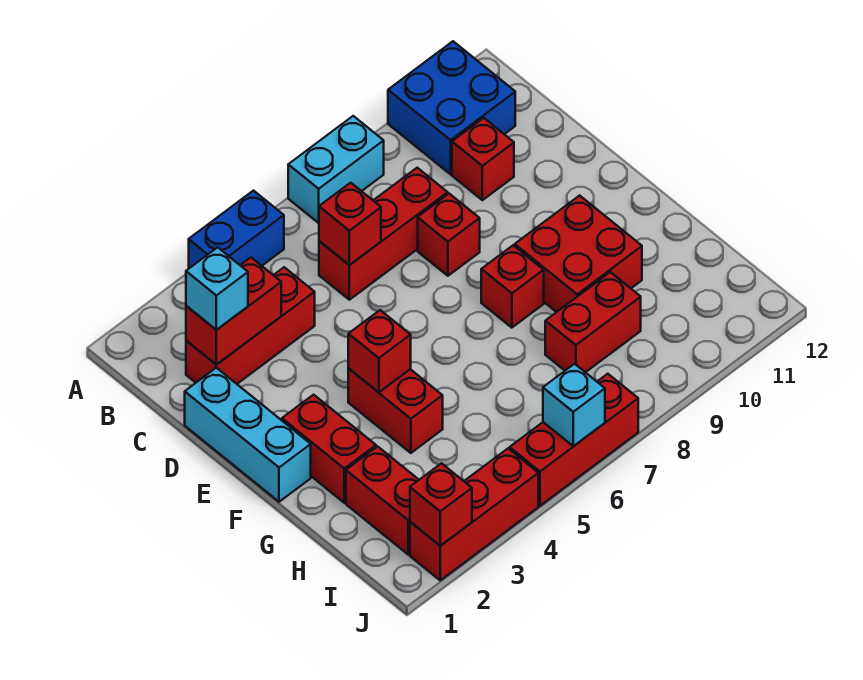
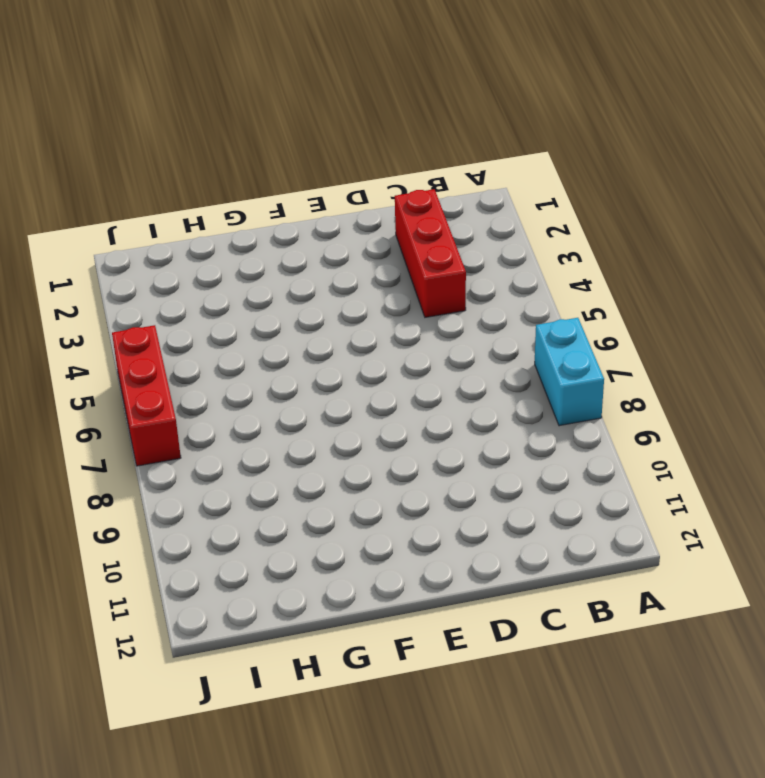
none -> blue 1x2 brick [189,191,284,268]
none -> blue 2x2 brick [388,41,515,174]
none -> red 1x3 brick [319,168,448,300]

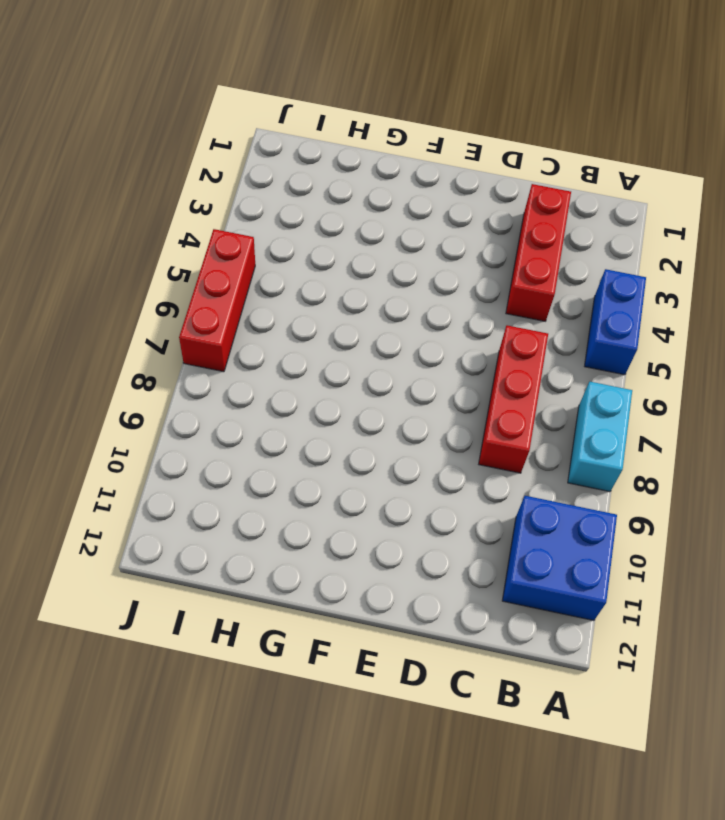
none -> red 1x1 brick [452,118,514,200]
none -> cyan 1x3 brick [185,368,311,502]
none -> red 1x1 brick [418,194,480,276]

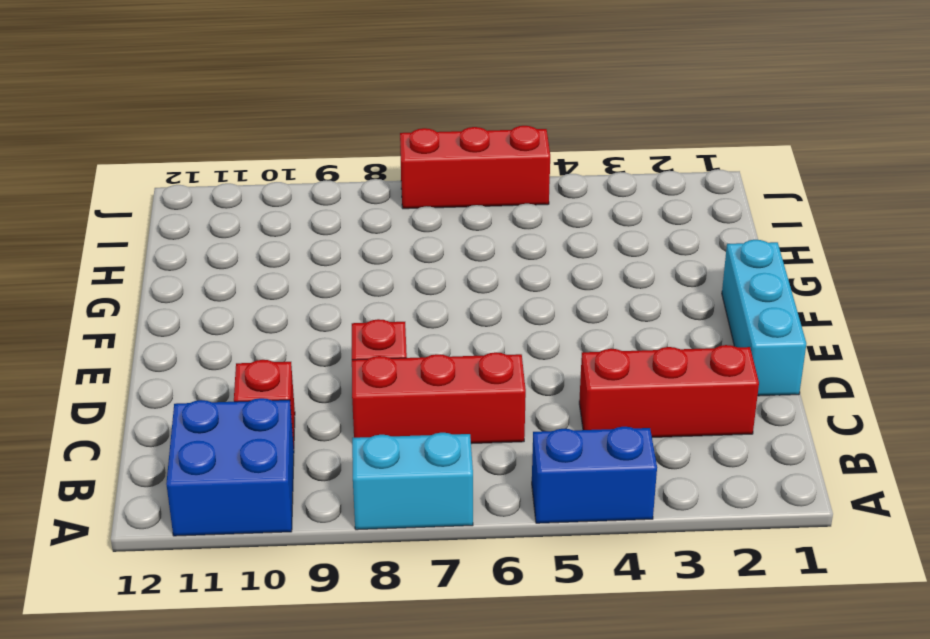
none -> red 1x2 brick [282,395,376,503]
none -> red 1x2 brick [348,369,443,453]
none -> red 1x1 brick [481,245,544,328]

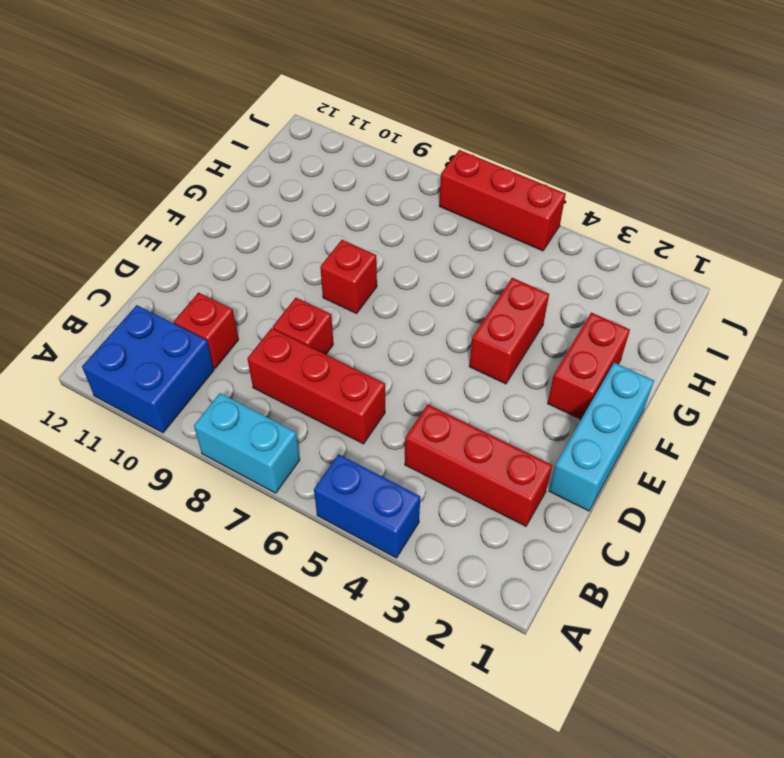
none -> red 2x2 brick [515,195,642,312]
none -> red 1x2 brick [346,446,419,554]
none -> red 1x2 brick [545,272,641,372]

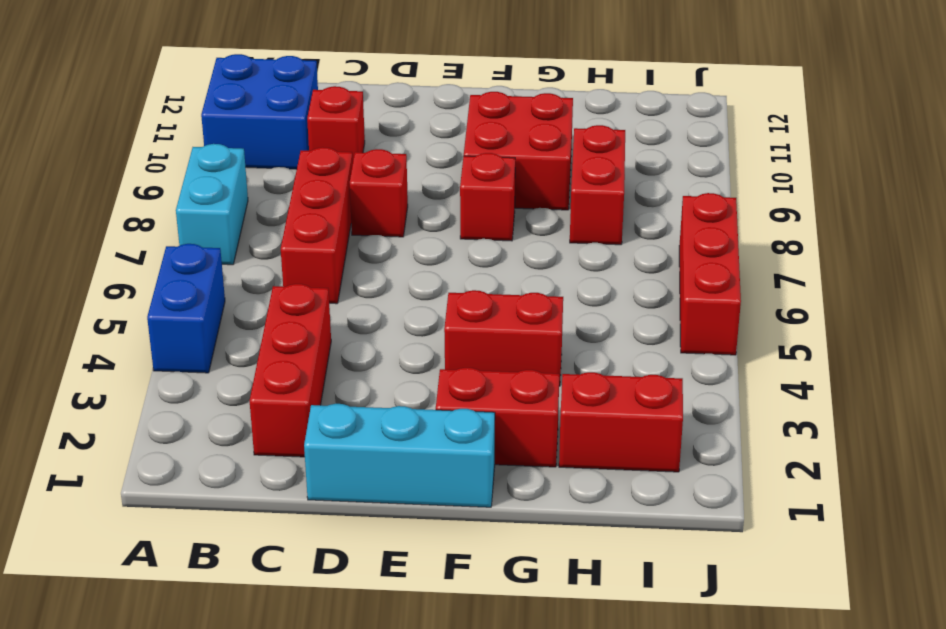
none -> red 1x3 brick [410,449,538,580]
none -> red 1x2 brick [186,257,281,364]
none -> red 1x1 brick [319,183,381,265]

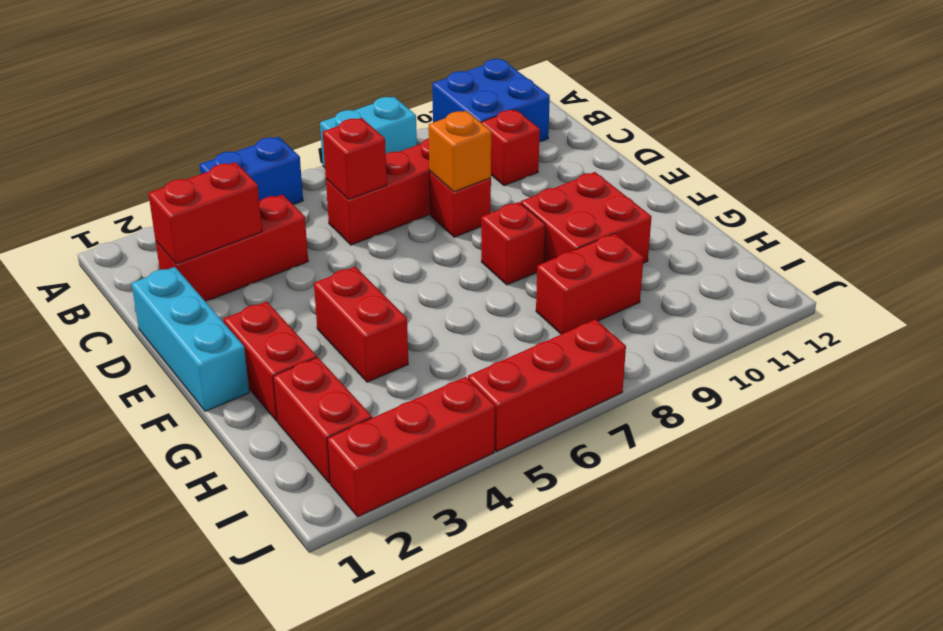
orange 1x1 brick [429,111,491,192] -> none
none -> red 1x1 brick [348,310,411,392]
none -> red 1x1 brick [410,463,472,546]
none -> cyan 1x1 brick [543,364,605,446]

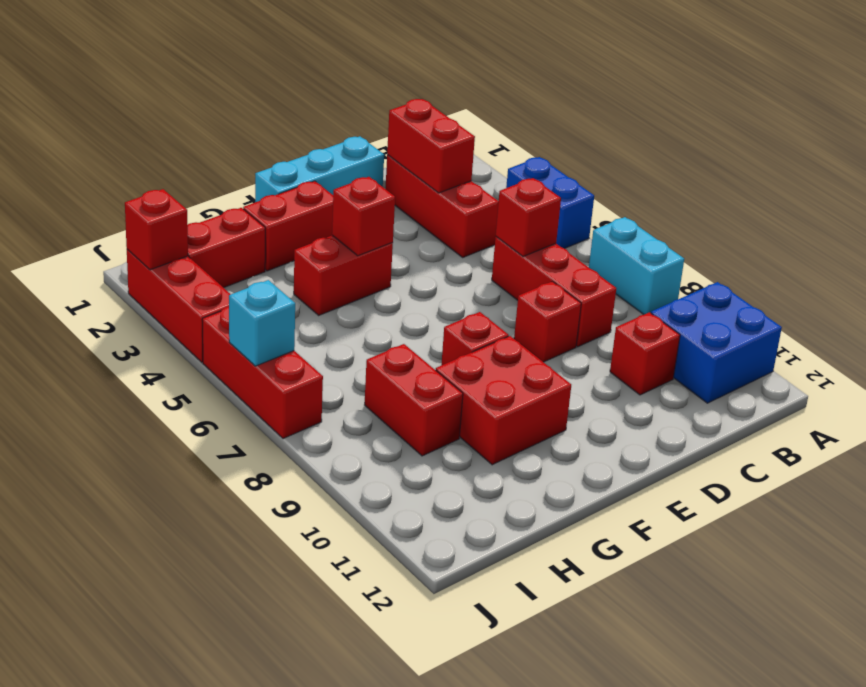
none -> cyan 1x1 brick [186,247,248,330]

